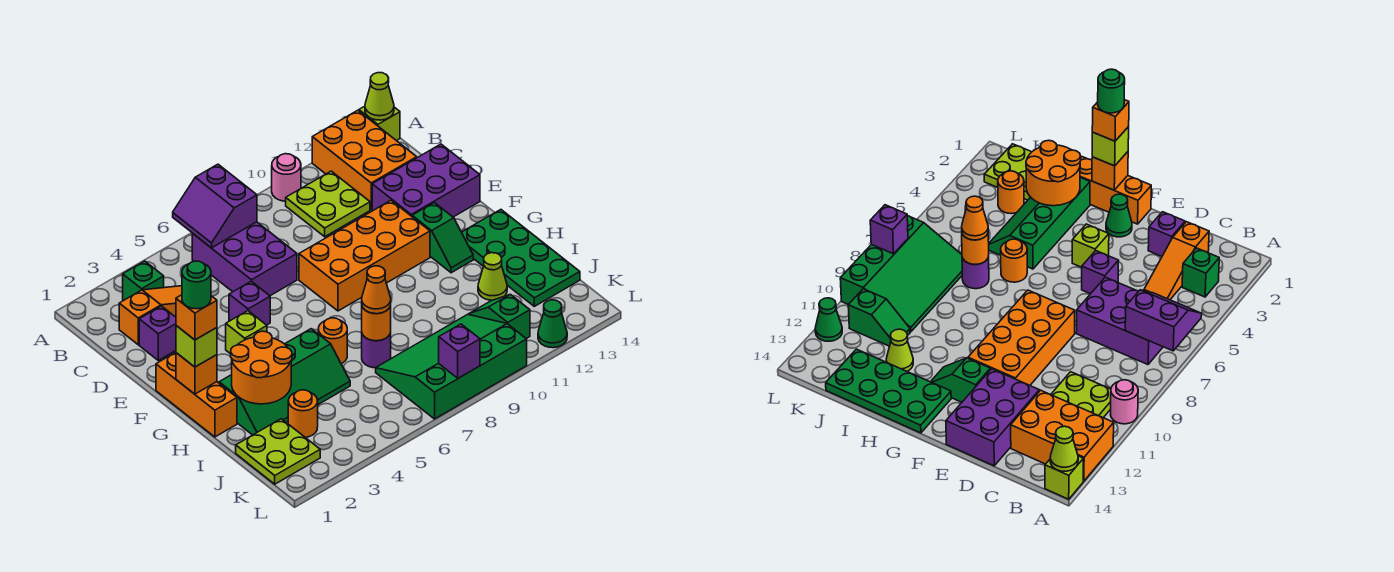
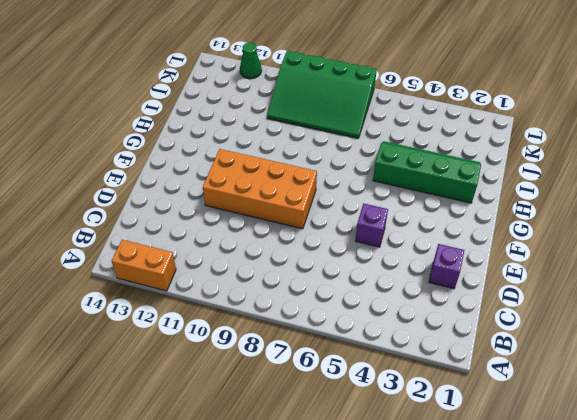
orange 1x2 brick [112,240,176,291] -> orange 2x3 brick [312,110,417,210]
none -> pink 1x1 round brick [272,154,301,201]
none -> lime 1x1 brick [359,106,400,141]
none -> green 1x1 brick [123,261,164,301]
none -> purple 2x3 brick [192,222,297,296]

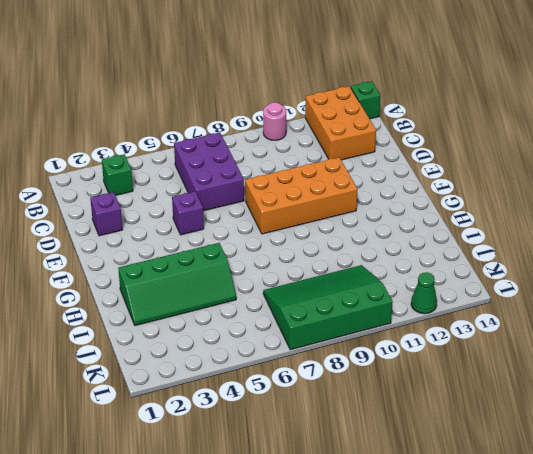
green 1x1 brick [351,81,380,119] -> lime 1x1 brick [359,106,400,141]
none -> lime 2x2 plate [286,171,370,237]
none -> orange 1x3 slope [119,286,182,345]
none -> purple 2x3 brick [372,144,480,217]
none -> orange 1x3 brick [156,352,237,437]

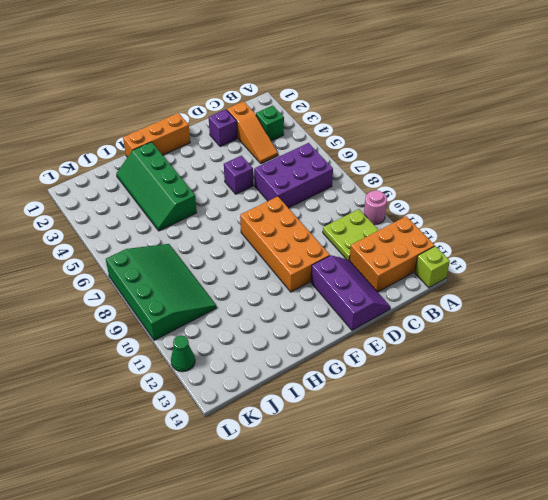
purple 2x3 slope [311,255,390,330] -> purple 2x3 brick [372,144,480,217]
none -> green 1x1 cone [1106,194,1132,237]
none -> lime 1x1 brick [226,311,267,354]
none -> green 1x2 slope [412,203,473,273]
none -> green 2x4 plate [462,210,580,306]

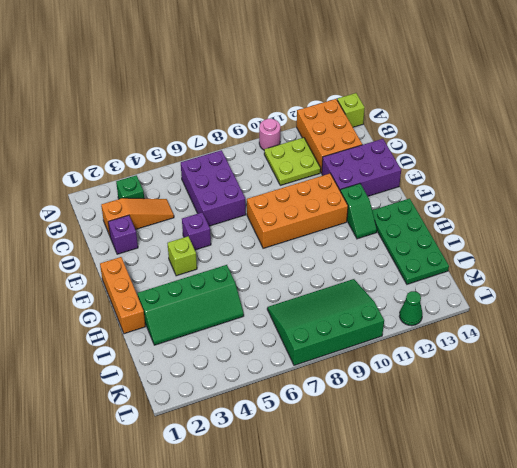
none -> green 1x1 cone [1106,194,1132,237]
none -> orange 1x1 round brick [318,318,347,364]
none -> purple 1x1 round brick [362,333,391,368]
none -> lime 1x1 cone [478,253,507,300]

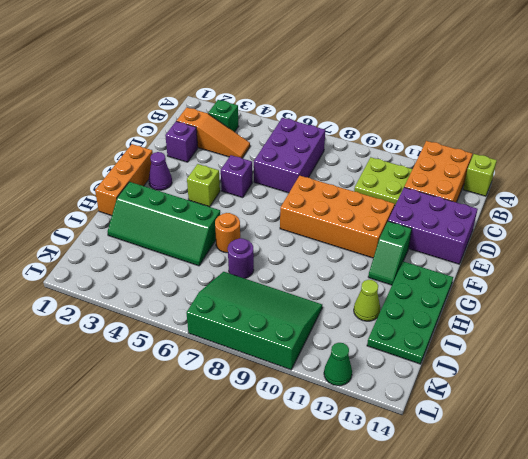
purple 1x1 cone [149,152,172,190] -> green 1x1 cone [1106,194,1132,237]
none -> pink 1x1 round brick [272,154,301,201]
none -> lime 2x2 plate [236,419,320,484]
none -> orange 1x1 round brick [288,390,318,437]
none -> green 1x2 slope [469,294,530,339]

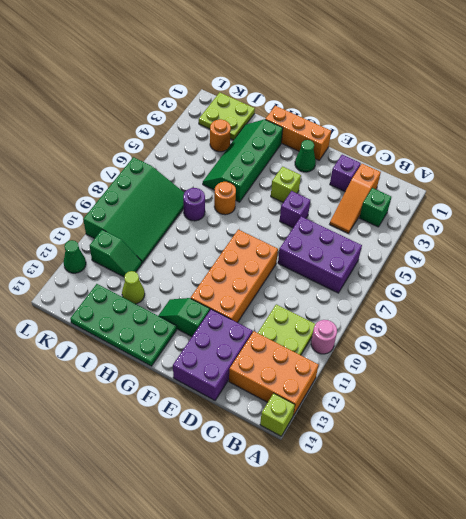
none -> purple 2x2 slope [173,164,257,248]
none -> lime 1x1 cone [365,73,394,120]
none -> orange 1x1 brick [176,353,217,394]
none -> orange 2x2 round brick [231,331,292,404]

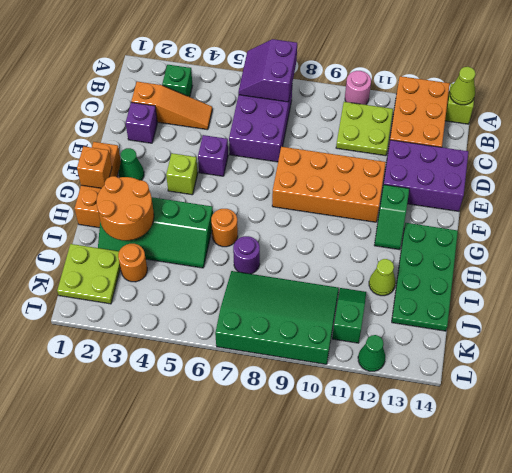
none -> orange 1x1 round brick [362,306,391,341]
none -> purple 1x1 brick [439,324,480,378]
none -> lime 1x1 brick [176,326,217,367]
none -> orange 1x1 cone [362,266,391,314]

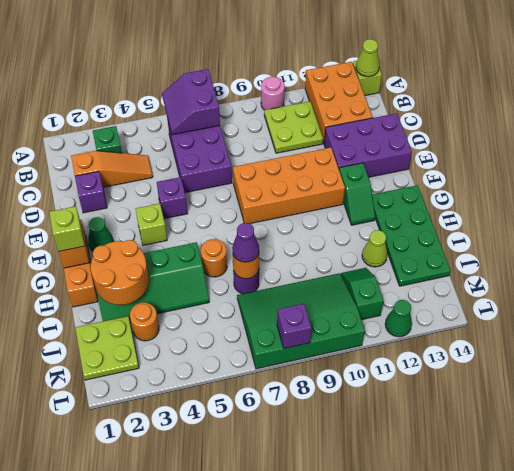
purple 1x1 cone [232,223,259,262] -> orange 1x1 cone [362,266,391,314]
none -> orange 1x1 brick [176,295,217,340]
none -> green 1x1 round brick [182,261,211,309]

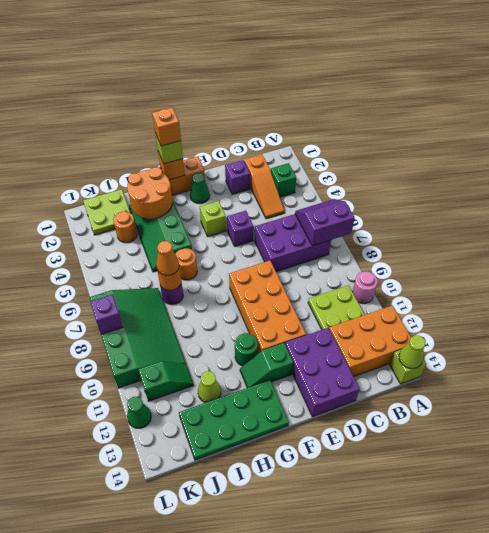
green 1x1 round brick [235,333,258,366] -> green 1x1 round brick moved to [182,261,211,309]

